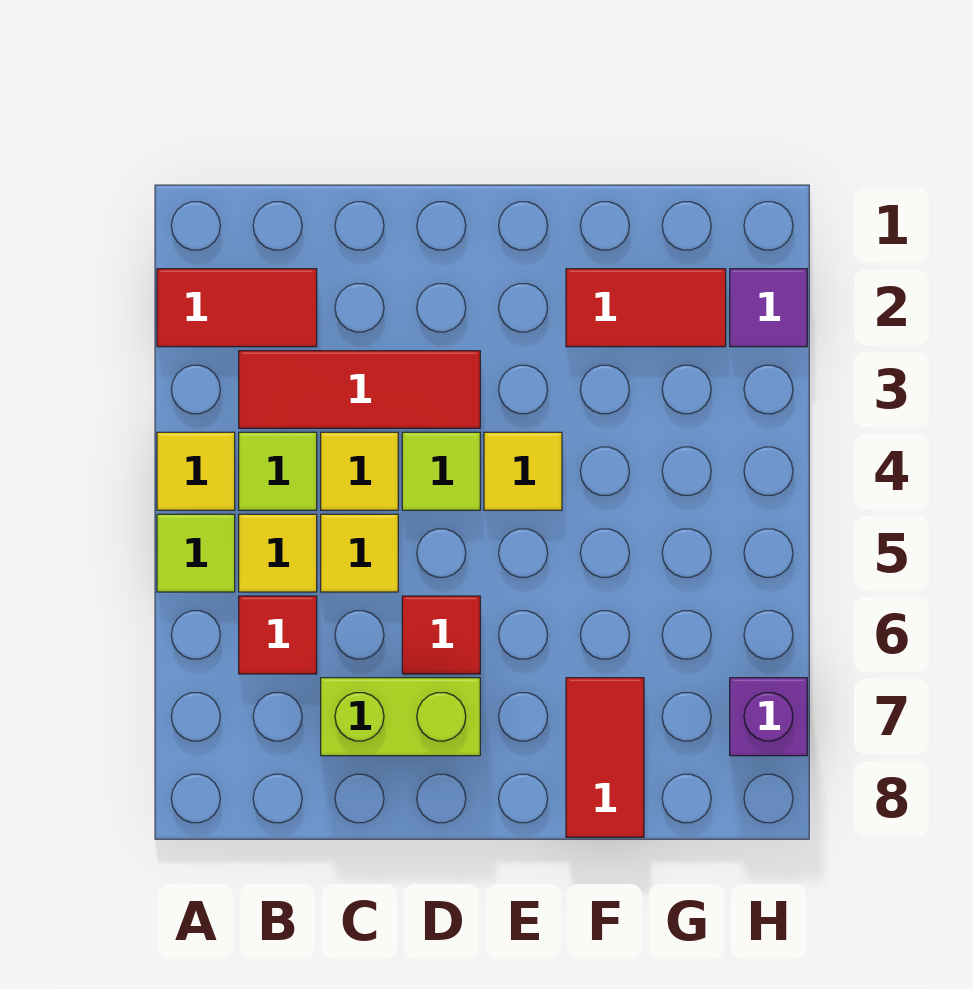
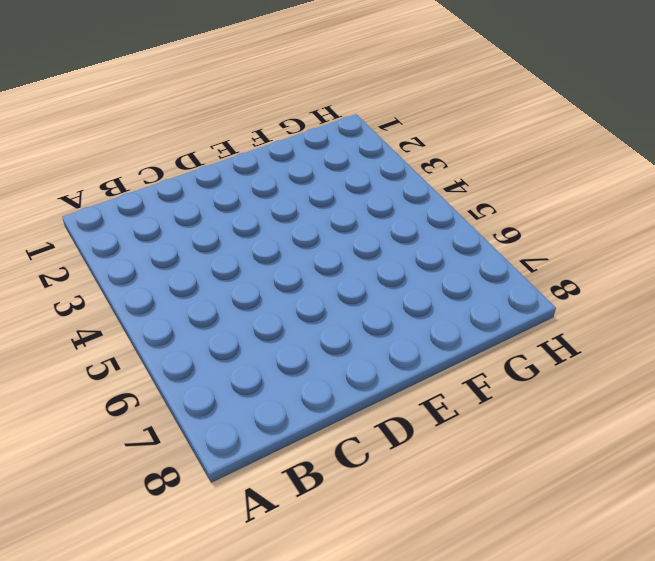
none -> red 1x2 tile [157,269,317,347]
none -> yellow 1x1 tile [157,432,235,510]
none -> lime 1x1 tile [157,514,235,592]

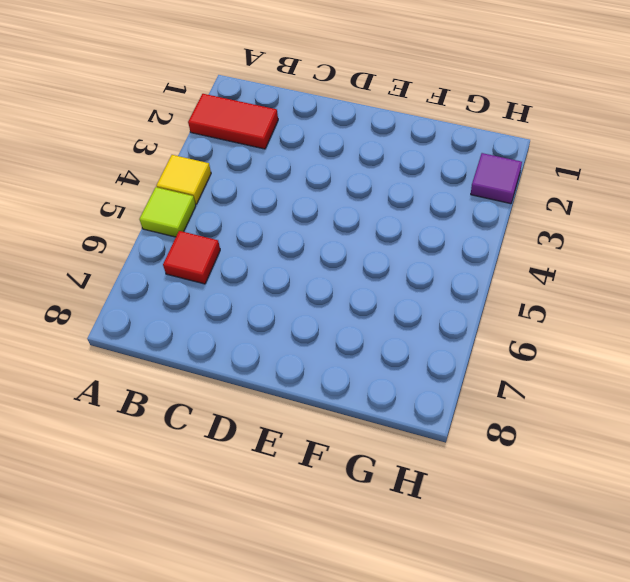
none -> red 1x3 tile [239,351,480,428]
none -> lime 1x1 tile [239,432,317,510]
none -> yellow 1x1 tile [239,514,317,592]

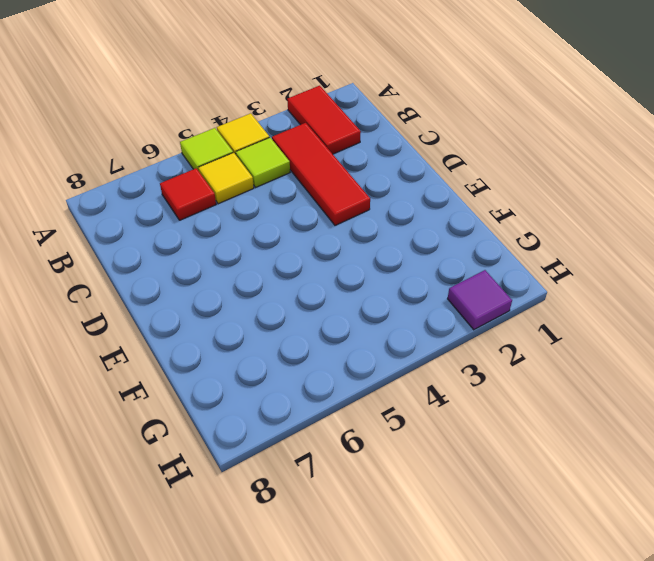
none -> yellow 1x1 tile [321,432,398,510]
none -> yellow 1x1 tile [321,514,398,592]
none -> lime 1x2 brick [321,678,480,756]

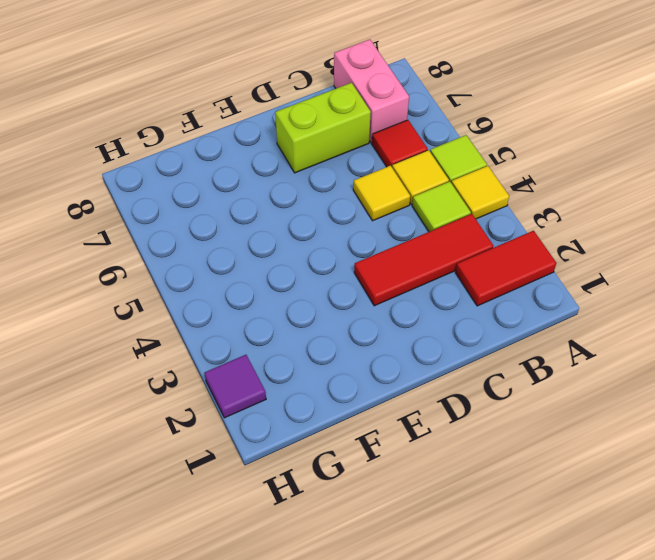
pink 1x2 brick [334,39,409,143] -> none
none -> yellow 1x1 tile [321,432,398,510]
none -> lime 1x1 tile [402,432,480,510]
none -> red 1x1 tile [402,596,480,674]

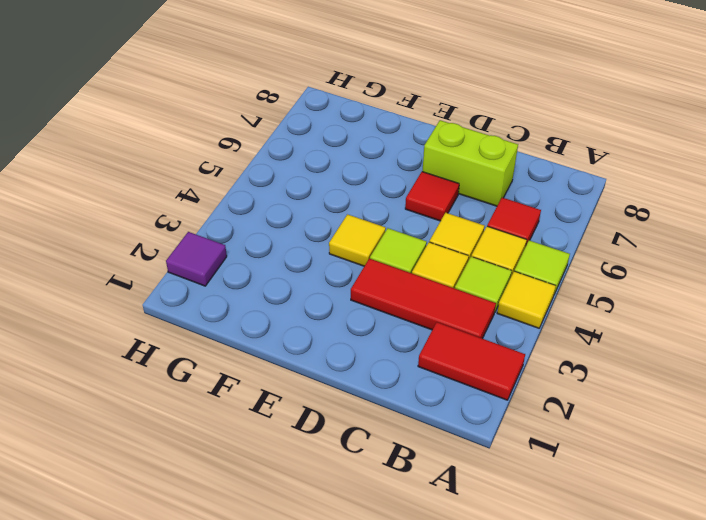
none -> red 1x2 tile [566,269,726,347]
none -> red 1x2 tile [566,678,644,837]
none -> purple 1x1 brick [730,678,807,756]

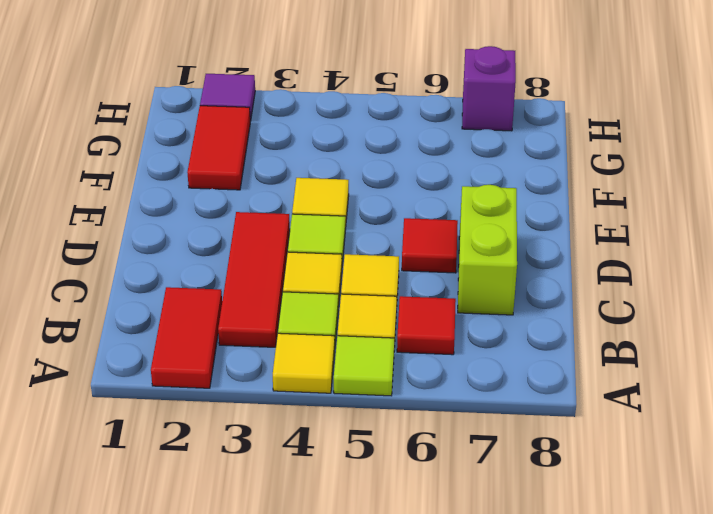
none -> red 1x2 tile [566,678,644,837]

